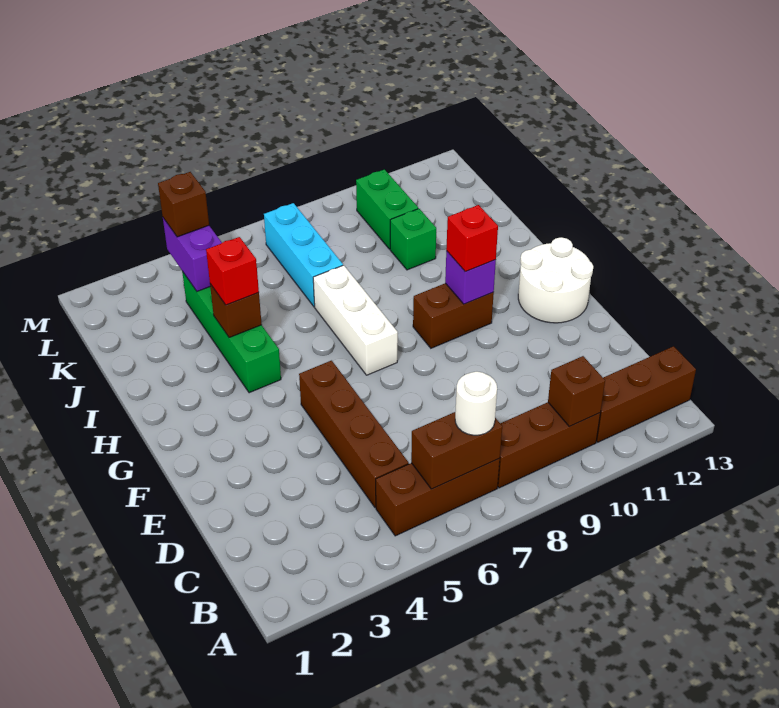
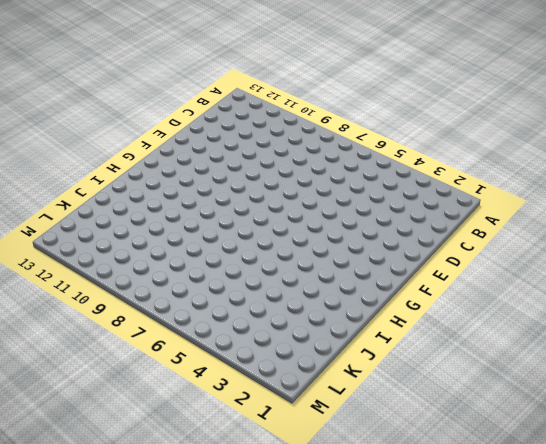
none -> brown 1x3 brick [376,459,500,536]
none -> brown 1x3 brick [498,402,600,488]
none -> brown 1x3 brick [596,346,696,442]

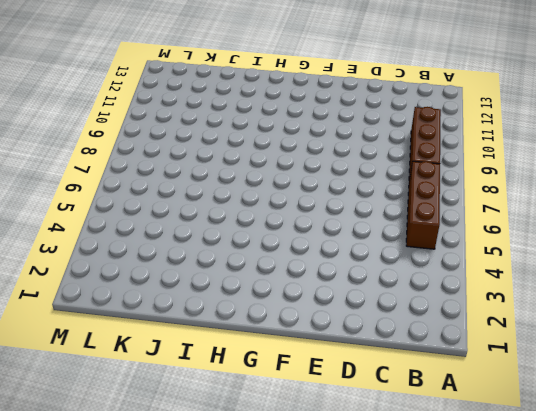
none -> brown 1x3 brick [596,346,696,442]
none -> brown 1x4 brick [299,361,409,508]
none -> white 2x2 round brick [518,237,593,323]

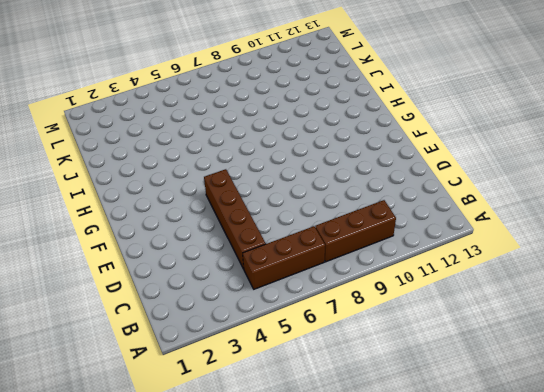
none -> brown 1x3 brick [596,346,696,442]
none -> white 2x2 round brick [518,237,593,323]
none -> white 1x3 brick [313,265,398,375]

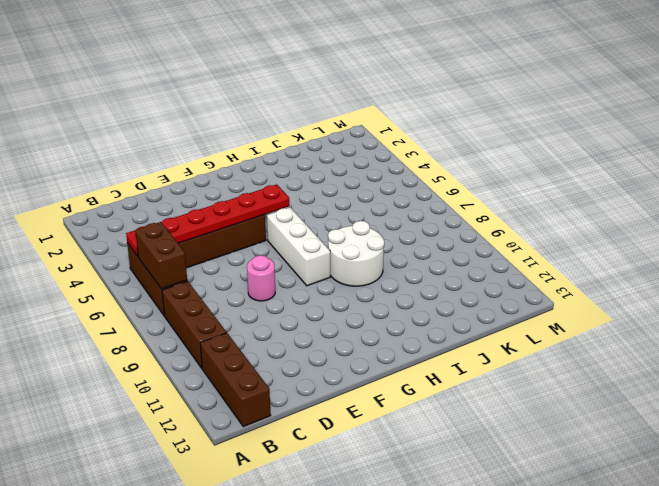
red 1x6 plate [126,185,290,256] -> none
pink 1x1 round brick [247,255,275,301] -> none
white 1x3 brick [267,207,330,286] -> white 1x3 brick turned to [313,265,398,375]
white 2x2 round brick [328,221,384,286] -> white 2x2 round brick moved to [518,237,593,323]
none -> brown 1x2 brick [413,283,494,348]
none -> green 1x4 brick [182,272,281,393]
none -> cyan 1x3 brick [264,203,343,307]

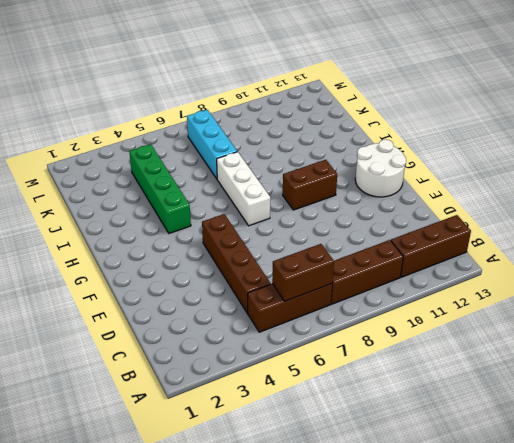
none -> green 1x1 brick [390,209,436,270]
none -> green 1x2 brick [356,169,418,249]
none -> brown 1x1 brick [548,356,605,426]

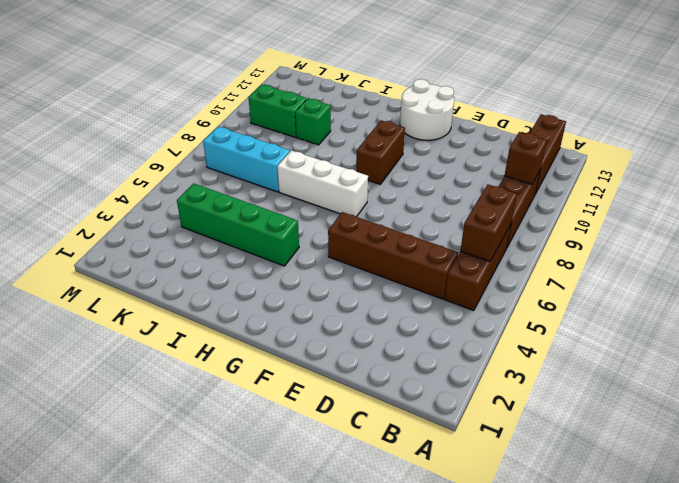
none -> purple 1x1 brick [445,251,496,304]
none -> brown 1x1 brick [210,284,262,338]
none -> purple 1x2 brick [163,218,222,291]

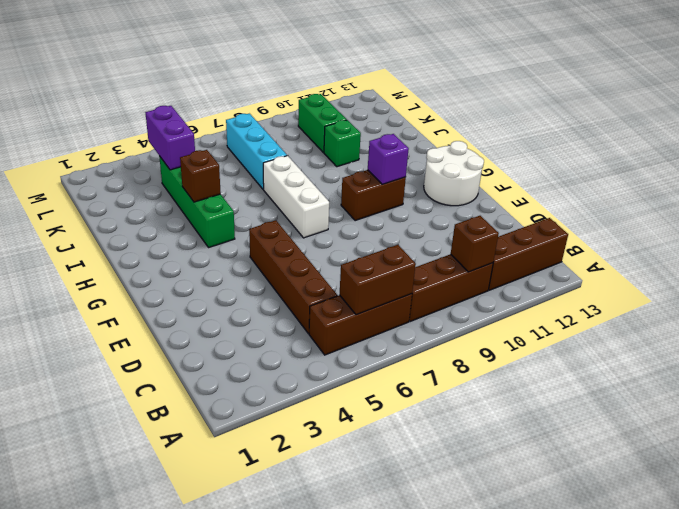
none -> white 1x1 round brick [455,372,497,435]
none -> red 1x1 brick [446,205,498,272]
none -> red 1x1 brick [206,237,259,305]

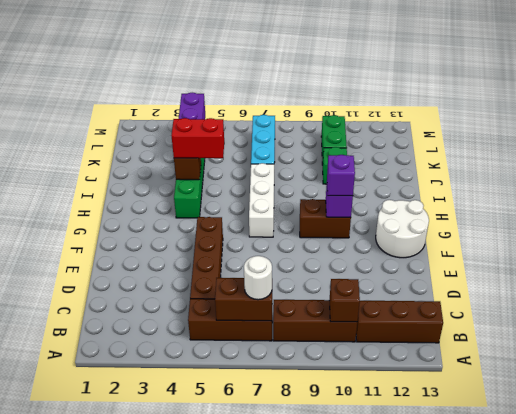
purple 1x1 brick [327,155,355,196] -> red 1x1 brick [446,205,498,272]
red 1x2 brick [171,118,224,158] -> red 1x1 brick [206,237,259,305]
none -> brown 1x1 brick [158,172,209,237]

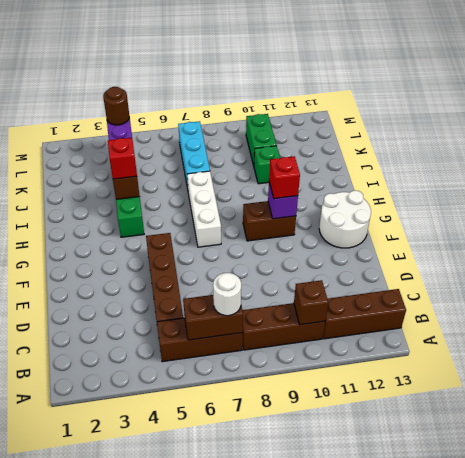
brown 1x1 round brick [103,87,129,125] -> brown 1x1 brick [158,172,209,237]

